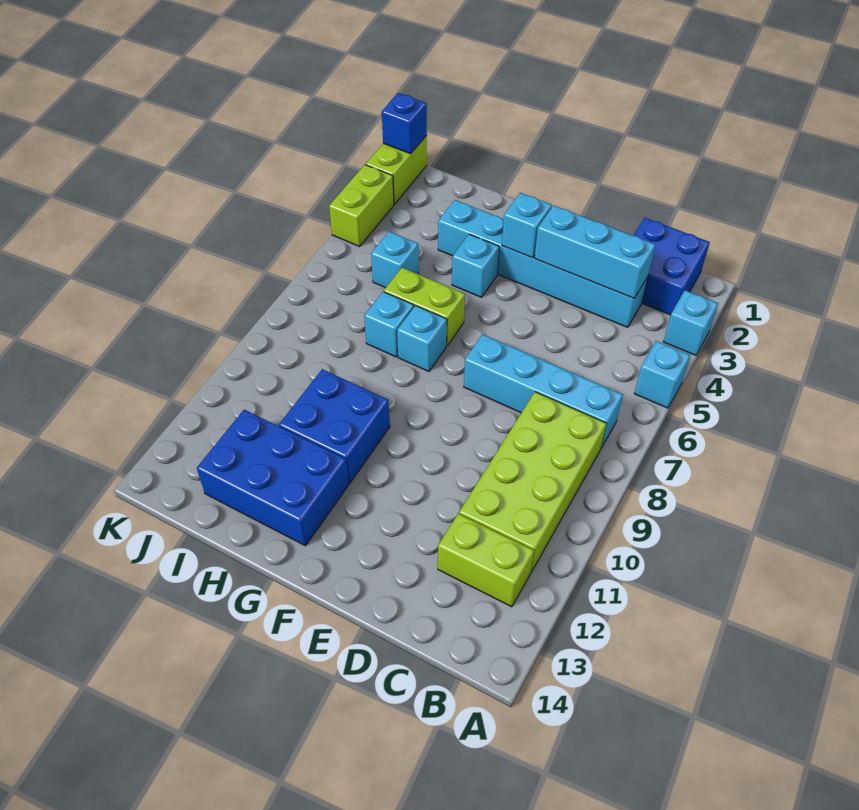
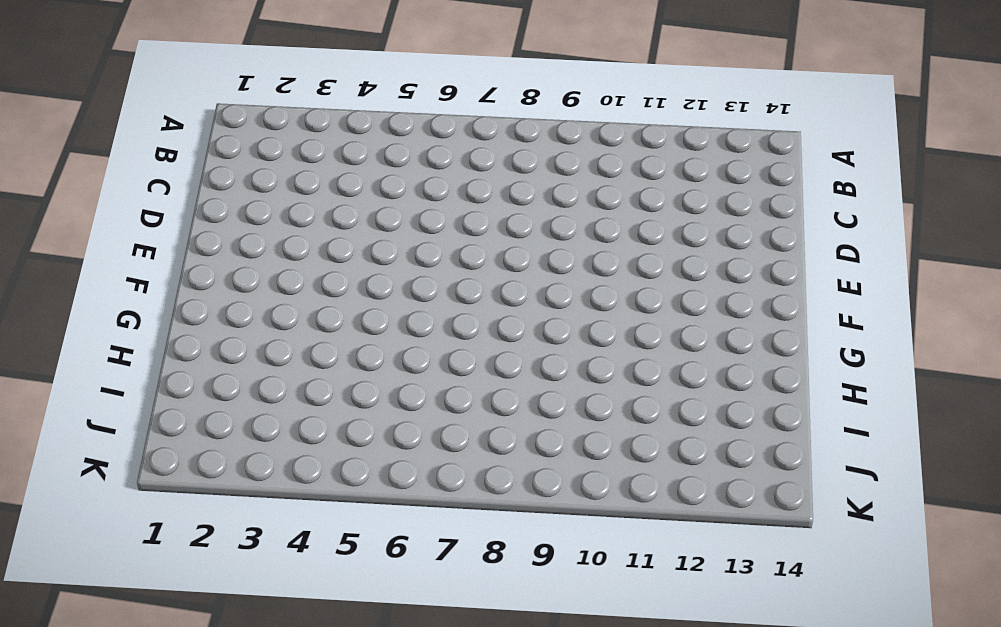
none -> cyan 1x1 brick [664,290,718,355]
none -> cyan 1x1 brick [634,341,690,408]
none -> blue 2x2 brick [633,218,710,315]

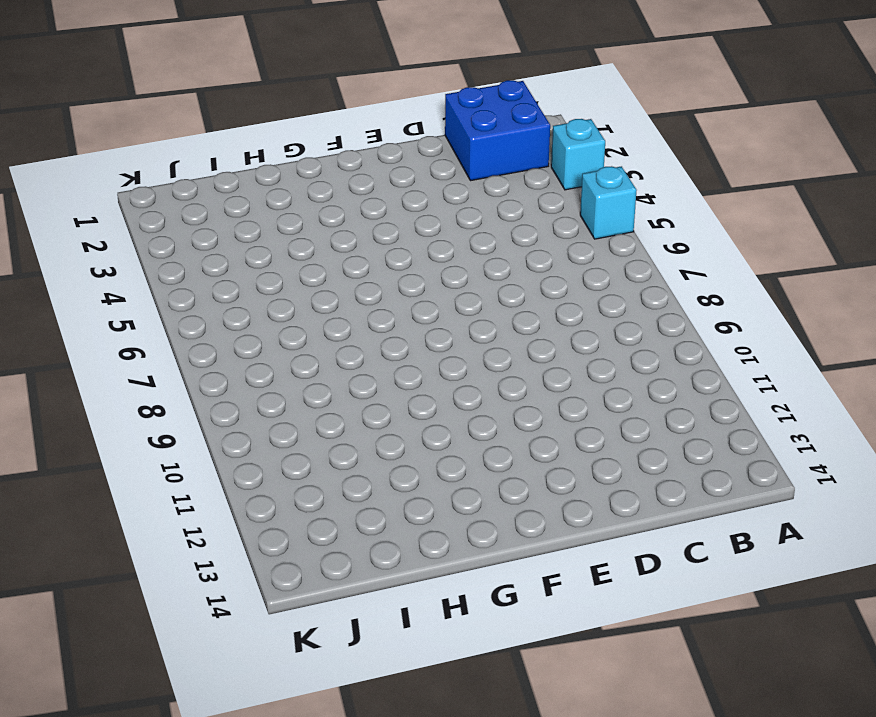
none -> cyan 1x4 brick [464,334,623,448]
none -> lime 2x4 brick [459,392,607,572]
none -> lime 1x2 brick [438,514,534,607]

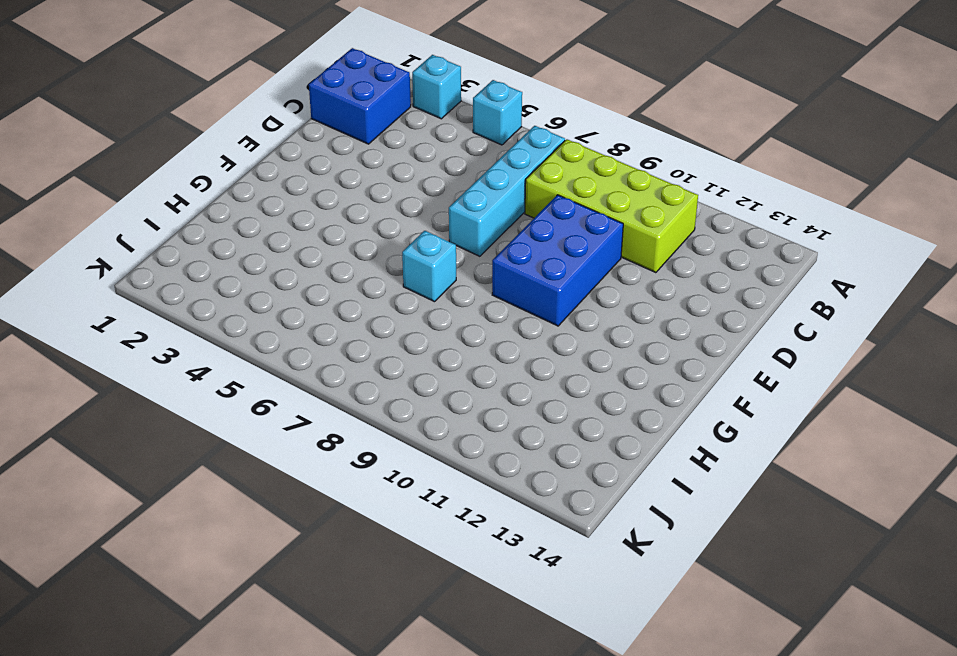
blue 2x3 brick [492,195,623,326] -> blue 2x3 brick moved to [197,410,349,546]
none -> lime 1x2 brick [438,514,534,607]
none -> cyan 1x6 brick [438,200,648,327]
none -> cyan 1x1 brick [452,234,499,297]

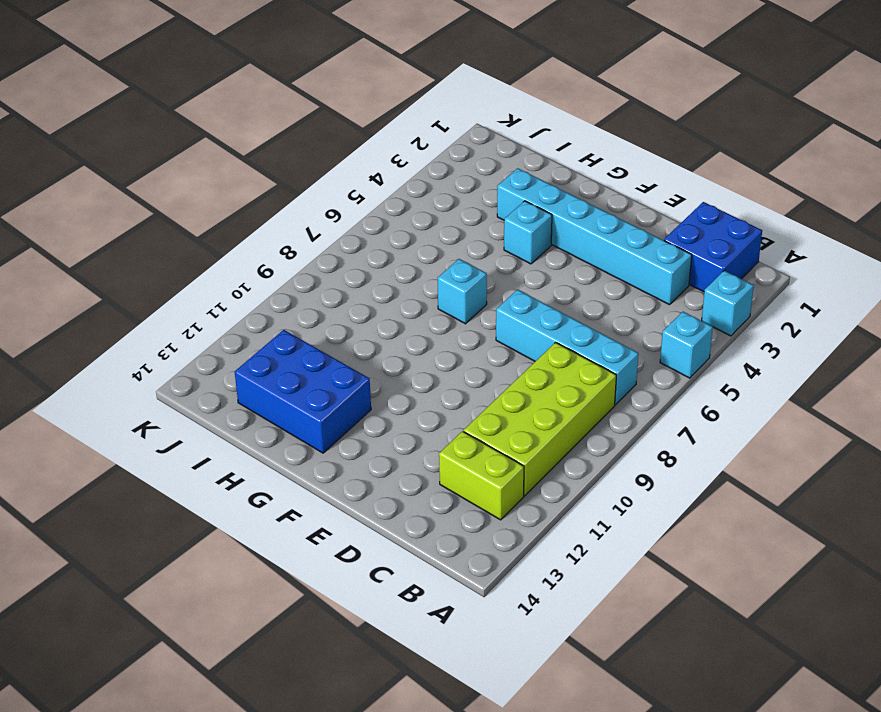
none -> lime 1x2 brick [384,268,465,346]
none -> blue 2x2 brick [279,369,390,483]
none -> cyan 1x1 brick [364,292,414,357]

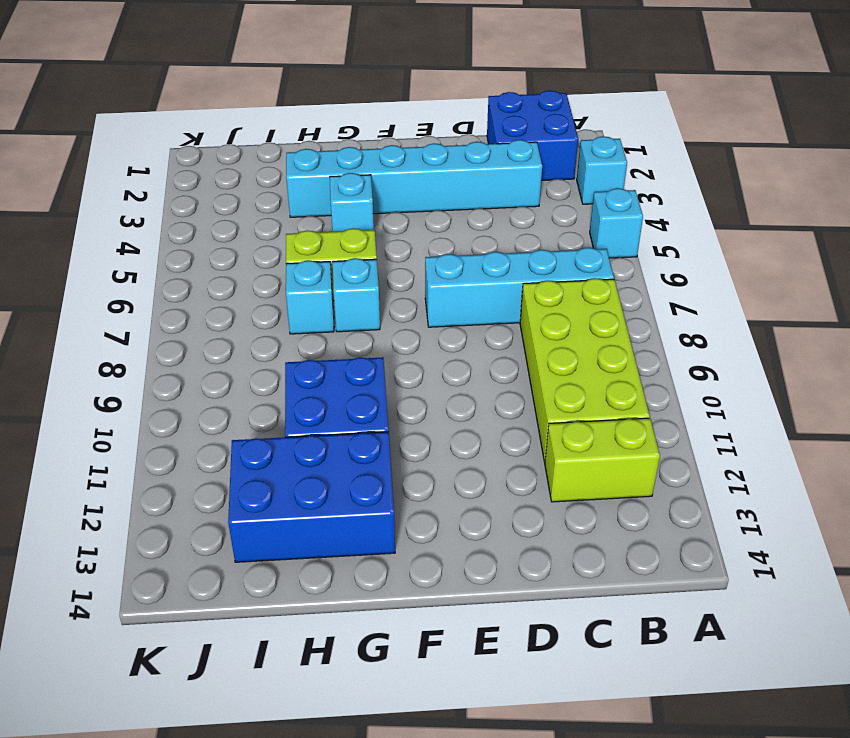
none -> cyan 1x1 brick [371,232,419,288]
none -> lime 1x2 brick [366,136,427,204]
none -> lime 1x2 brick [329,165,394,246]

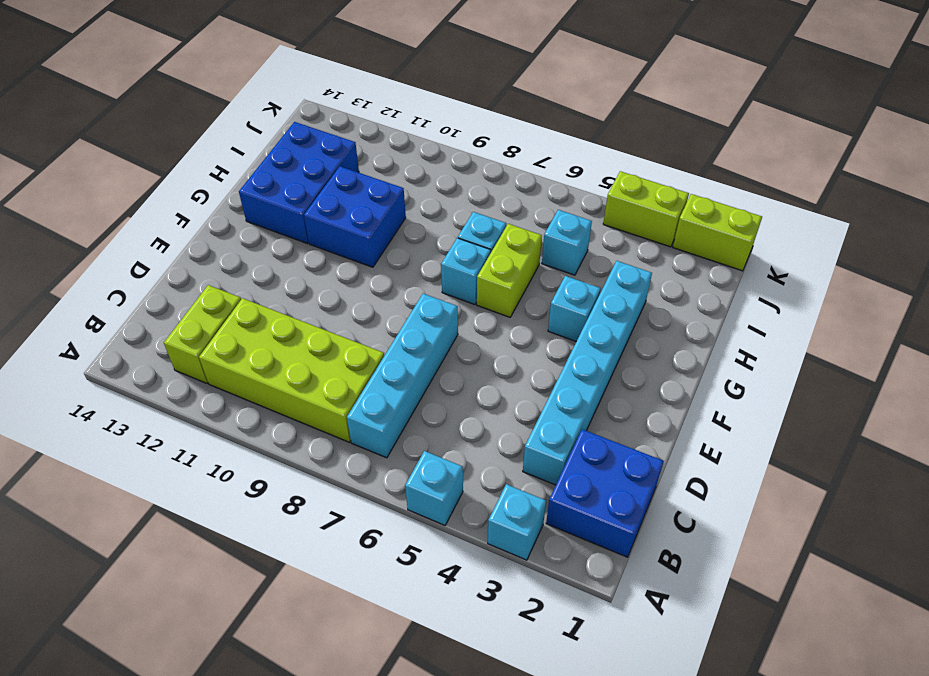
none -> cyan 1x3 brick [534,205,655,298]
none -> cyan 1x1 brick [502,193,552,258]
none -> blue 1x1 brick [382,93,427,154]

